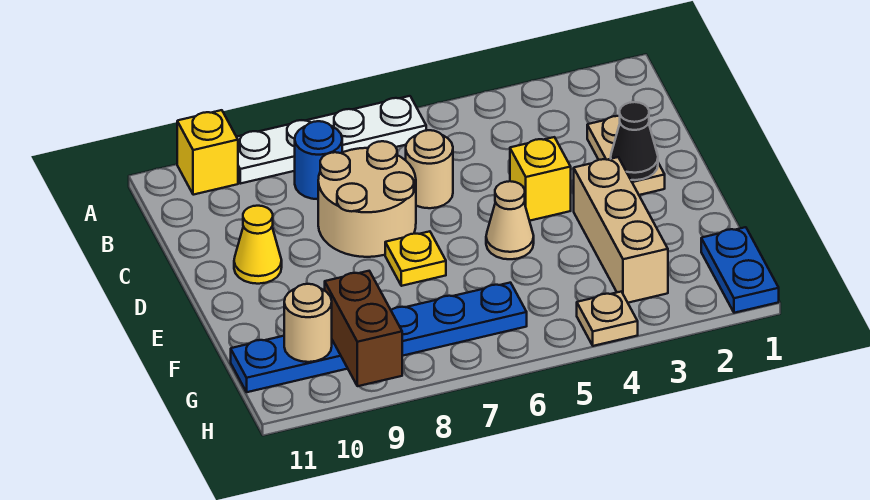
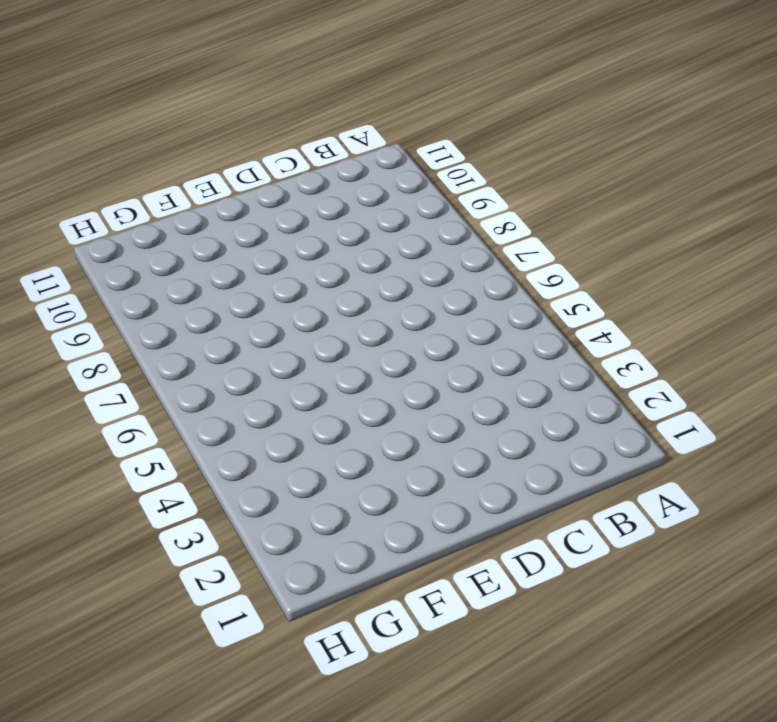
none -> white 1x4 plate [237,96,426,184]
none -> yellow 1x1 brick [177,110,238,195]
none -> blue 1x1 round brick [295,121,342,199]

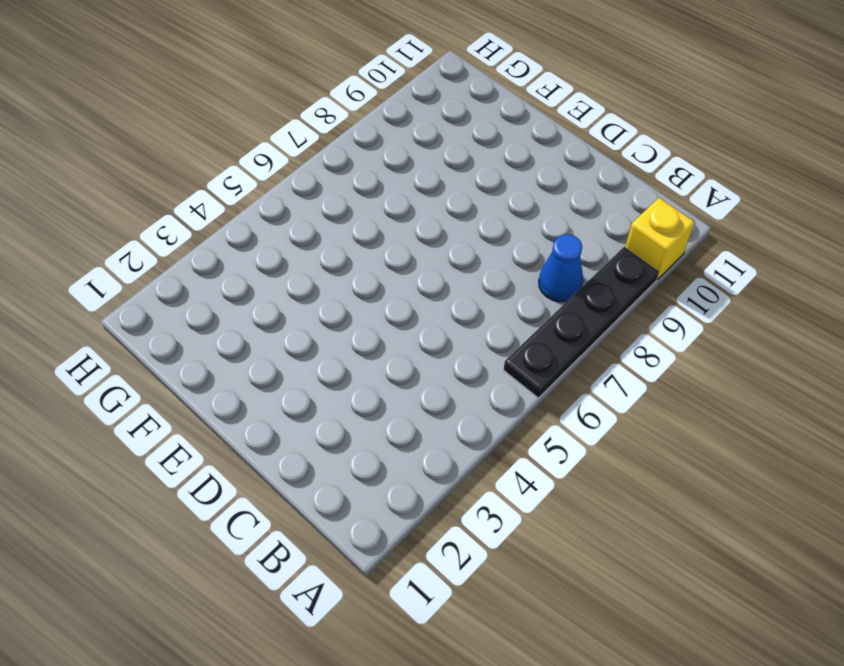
black 1x4 plate [504,247,659,398] -> white 1x4 plate [237,96,426,184]
blue 1x1 cone [539,234,583,302] -> blue 1x1 round brick [295,121,342,199]
none -> tan 1x2 plate [587,116,665,195]
none -> tan 1x1 round brick [406,130,453,208]
none -> tan 2x2 round brick [318,141,416,257]

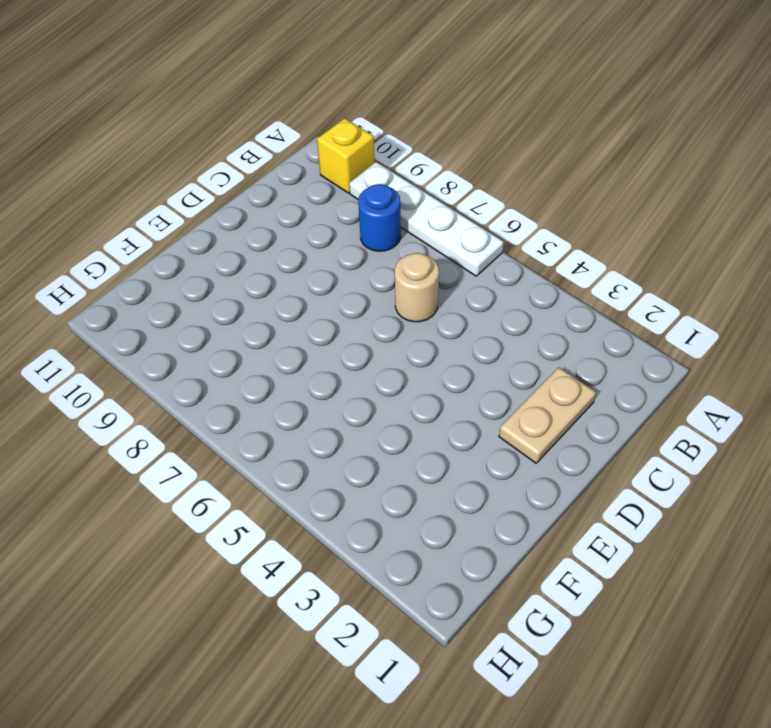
none -> tan 2x2 round brick [318,141,416,257]
none -> yellow 1x1 brick [510,137,571,221]
none -> yellow 1x1 cone [234,206,282,284]

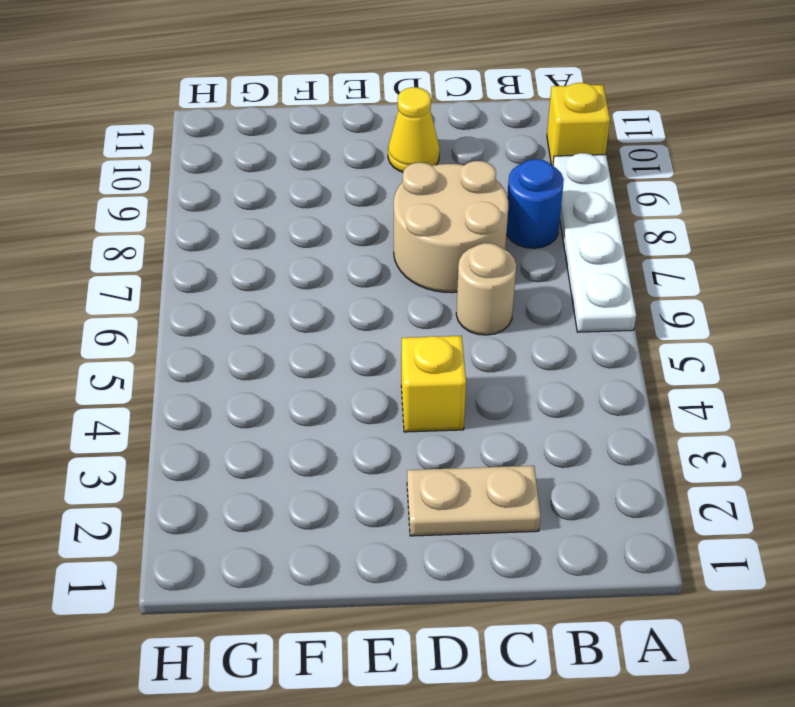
none -> tan 1x3 brick [574,157,668,303]
none -> tan 1x1 cone [486,181,534,259]
none -> yellow 1x1 plate [385,231,446,286]

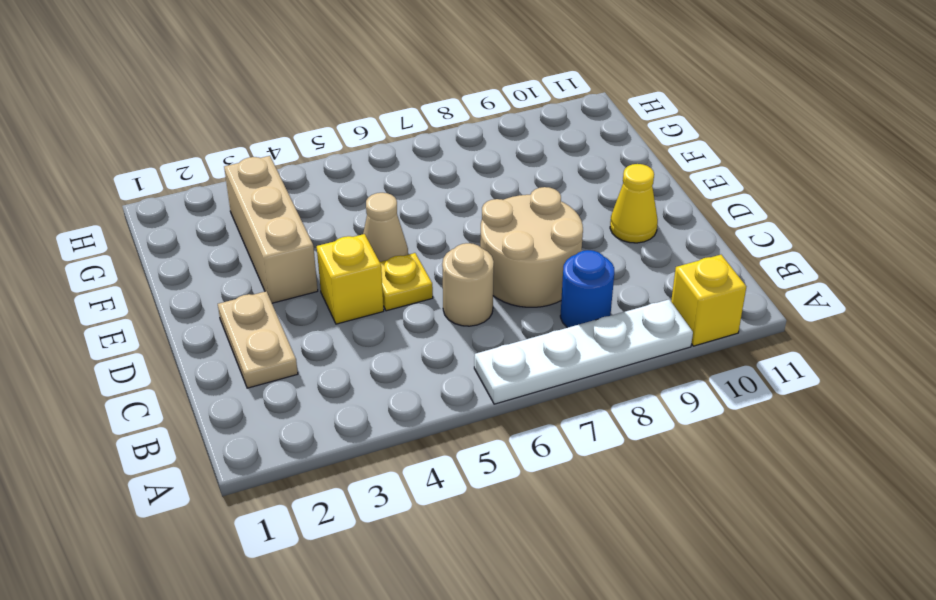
yellow 1x1 plate [380,253,433,311] -> yellow 1x1 plate moved to [385,231,446,286]
none -> blue 1x2 plate [701,227,779,313]
none -> blue 1x6 plate [231,283,527,392]
none -> tan 1x1 plate [577,292,638,346]

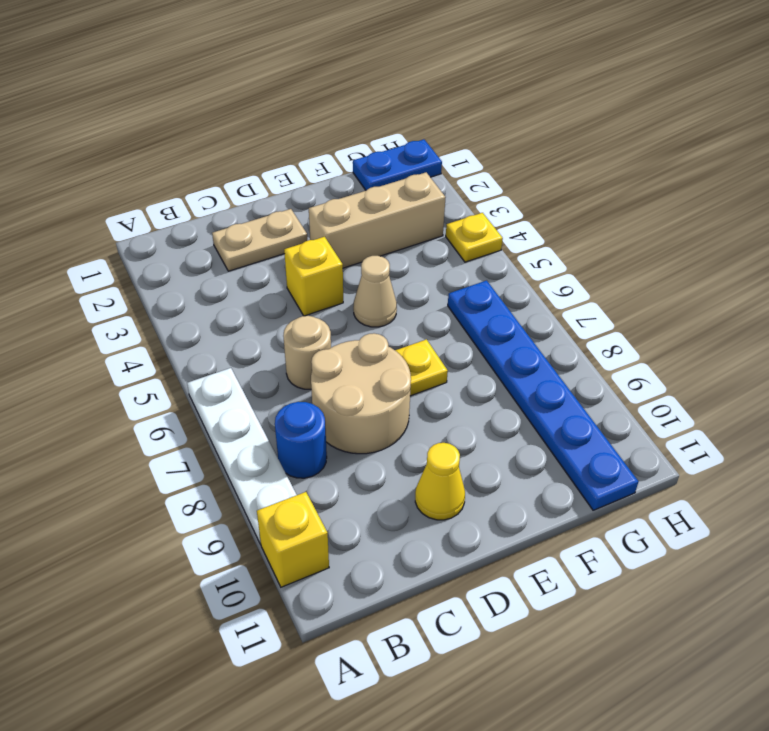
yellow 1x1 plate [446,213,503,262] -> tan 1x1 plate [577,292,638,346]
none -> black 1x1 cone [611,102,658,180]
none -> brown 1x2 brick [325,271,402,386]
none -> tan 1x1 round brick [284,284,332,362]

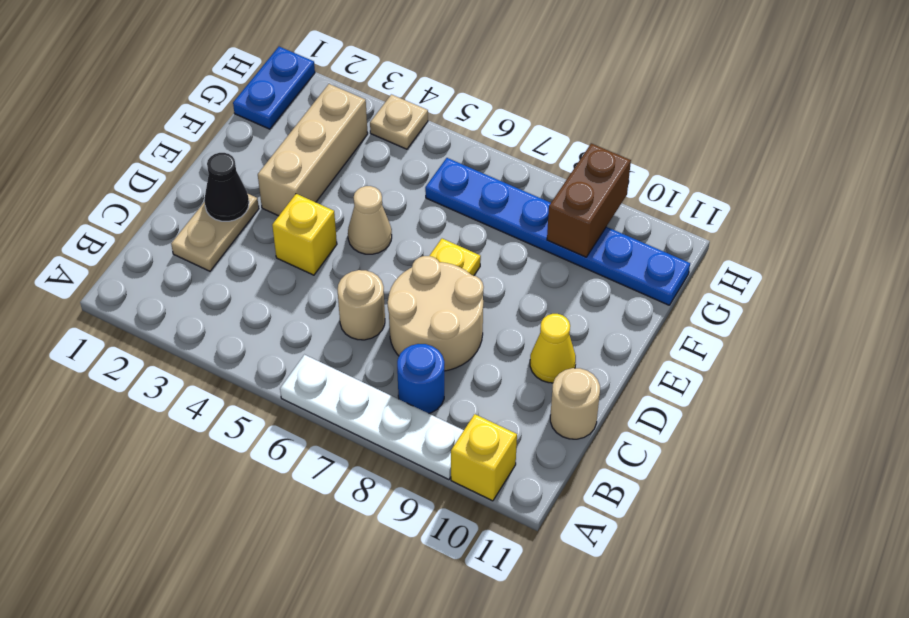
tan 1x1 round brick [550,368,600,439] -> tan 1x1 round brick moved to [284,284,332,362]

